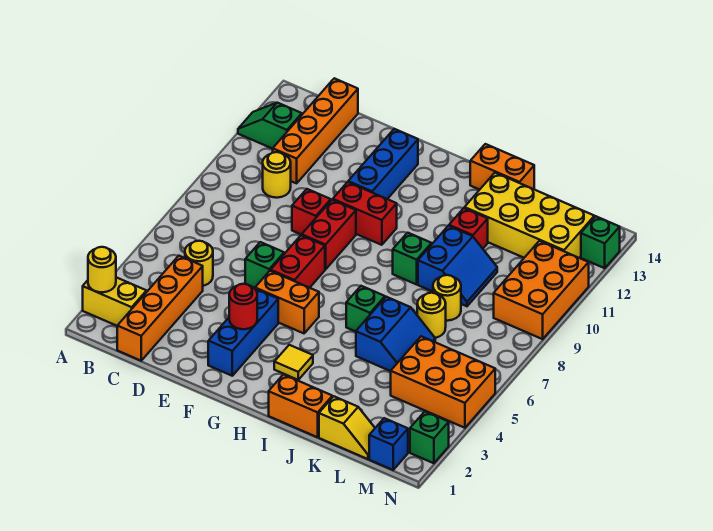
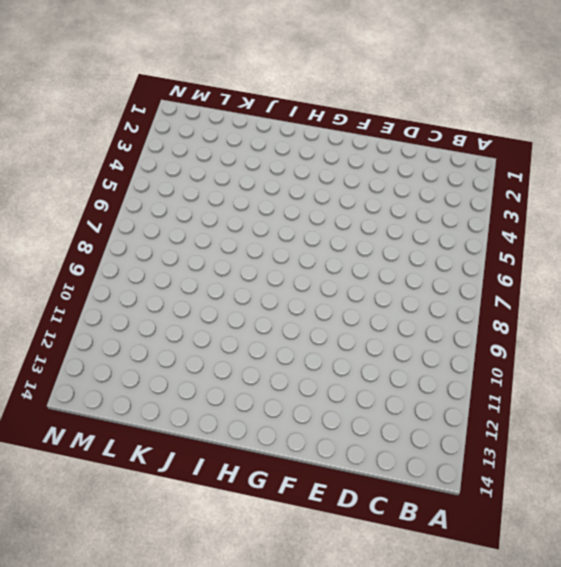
none -> yellow 1x2 brick [83,277,147,326]
none -> green 1x2 slope [238,103,302,149]
none -> orange 1x4 brick [117,256,203,361]
none -> yellow 1x1 round brick [185,241,213,286]

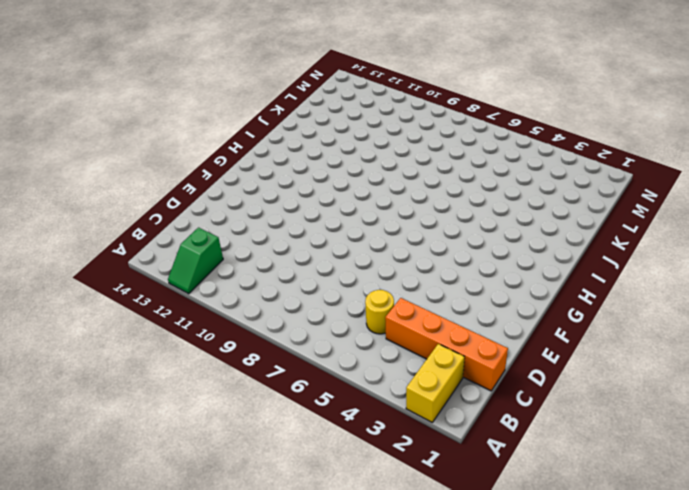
none -> yellow 1x1 round brick [263,152,291,198]
none -> orange 1x4 brick [273,78,358,183]
none -> green 1x1 brick [245,242,284,288]
none -> red 1x1 brick [292,189,331,235]

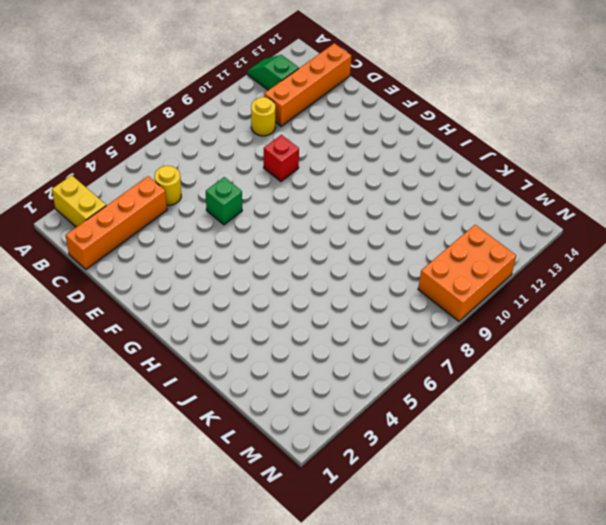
none -> blue 1x3 brick [208,289,278,376]
none -> orange 1x2 brick [255,271,319,333]
none -> red 1x2 brick [271,235,325,288]
none -> red 1x2 brick [302,200,356,269]

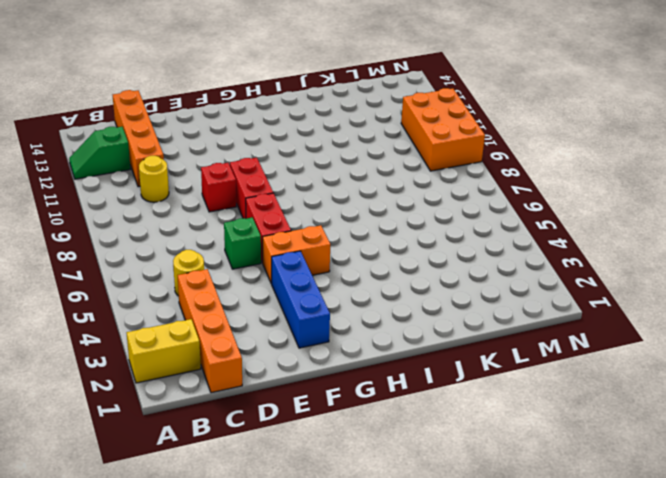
none -> red 1x2 brick [333,182,397,245]
none -> blue 1x3 brick [348,129,418,199]
none -> yellow 1x1 tile [274,345,313,380]
none -> orange 1x2 brick [269,374,332,437]

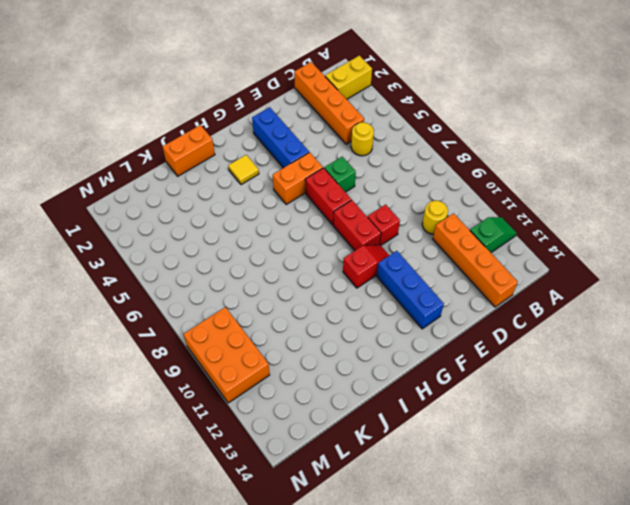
red 1x2 slope [343,245,389,288] -> red 1x2 brick [333,182,397,245]
none -> green 1x1 brick [346,286,385,332]
none -> green 1x1 brick [393,233,432,284]
none -> orange 1x2 brick [470,144,534,190]
none -> blue 2x2 slope [356,297,435,371]

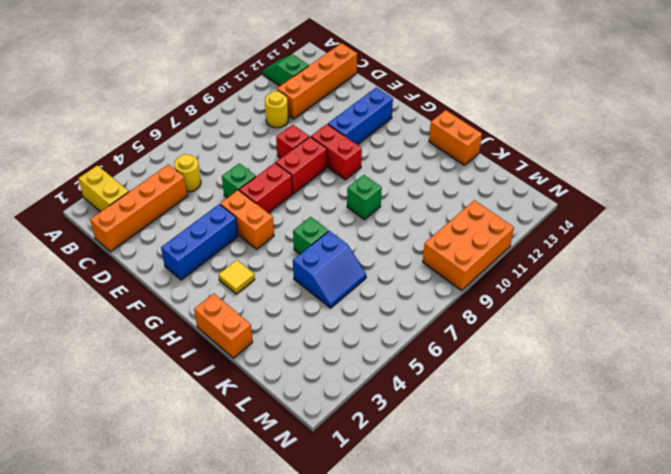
none -> blue 2x2 slope [418,226,497,306]
none -> red 1x1 brick [449,208,488,248]
none -> yellow 2x4 brick [465,173,594,258]
none -> yellow 1x2 slope [319,396,375,459]

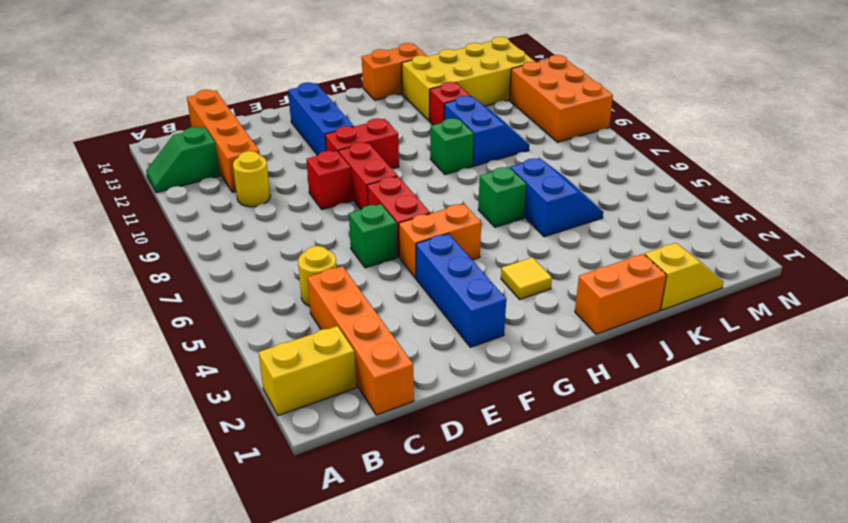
none -> yellow 1x1 round brick [417,293,446,338]
none -> yellow 1x1 round brick [433,275,461,321]
none -> orange 2x3 brick [391,336,495,428]
none -> blue 1x1 brick [369,418,408,470]

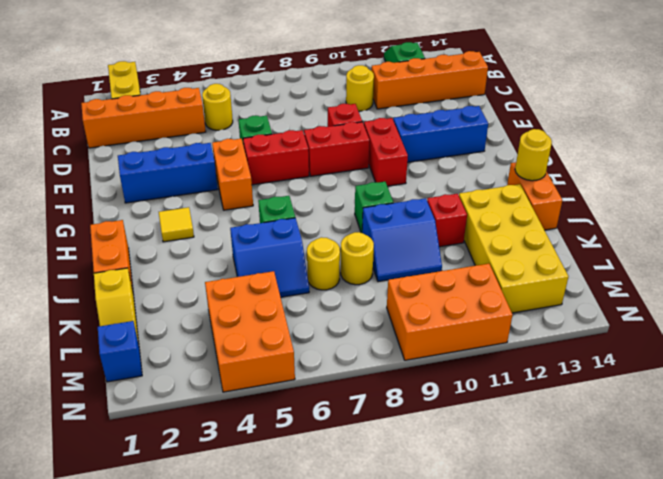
yellow 1x1 round brick [515,129,552,181] -> yellow 1x1 round brick moved to [88,247,116,292]
none -> green 1x1 brick [410,412,449,463]
none -> green 1x1 brick [581,216,620,268]
none -> red 1x1 round brick [229,284,257,329]

